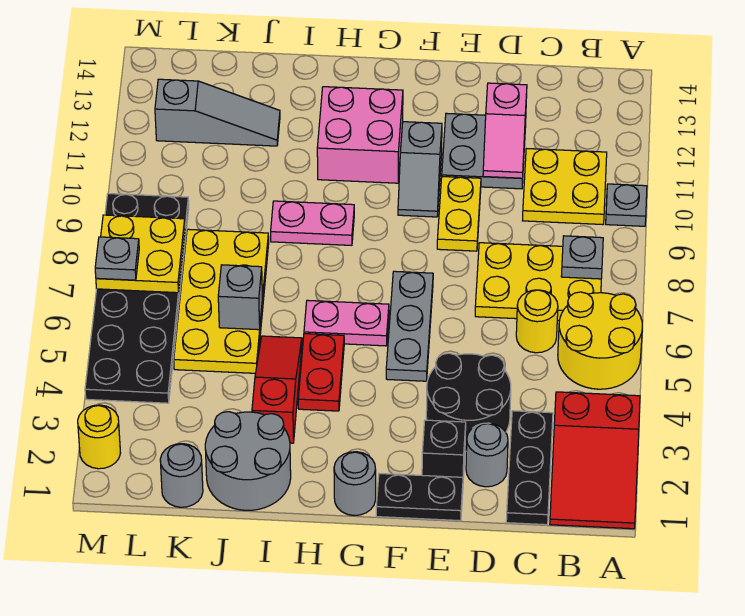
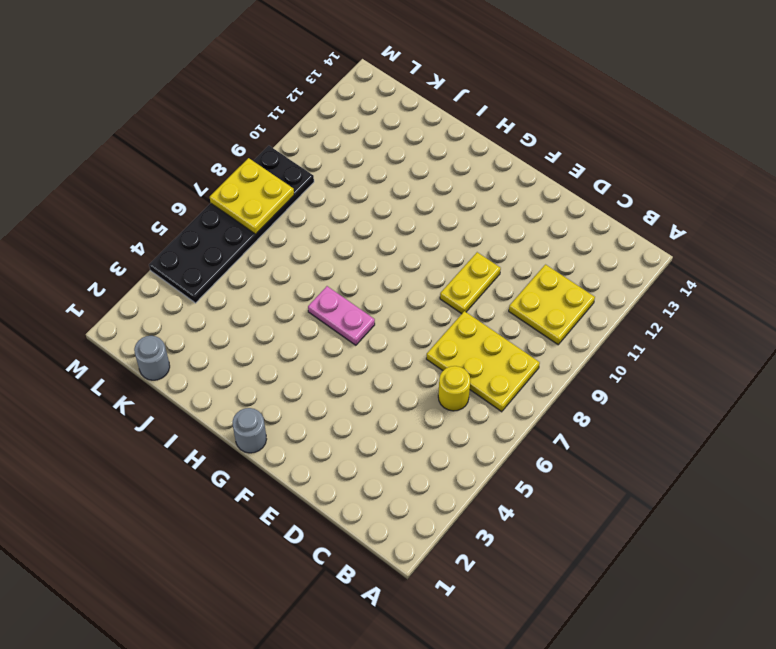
none -> red 2x3 slope [550,392,640,529]
none -> yellow 2x2 round brick [558,292,642,389]
none -> grey 1x1 plate [606,184,647,226]
none -> black 1x3 plate [506,411,553,525]

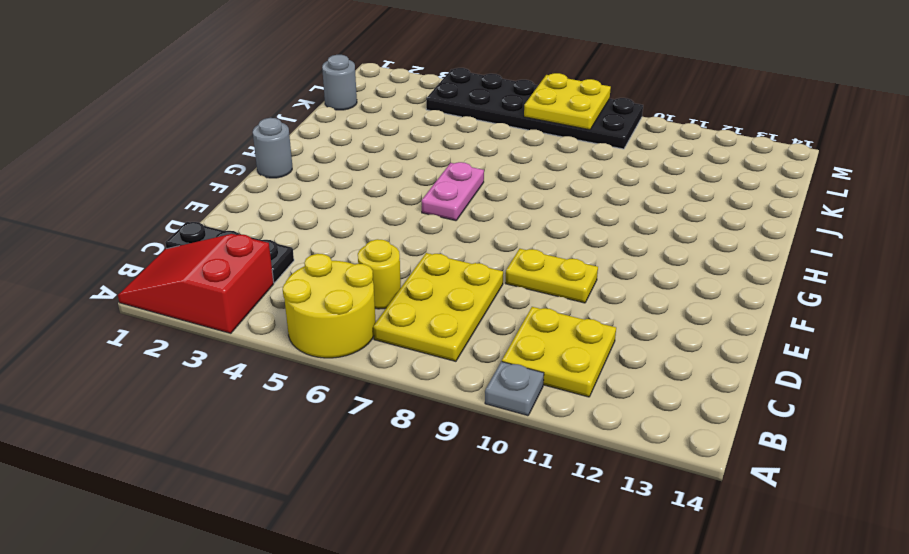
none -> grey 1x1 round brick [466,423,508,487]
none -> black 2x2 round brick [426,353,511,451]
none -> grey 2x2 plate [442,113,526,189]
none -> black 1x2 plate [376,474,463,521]

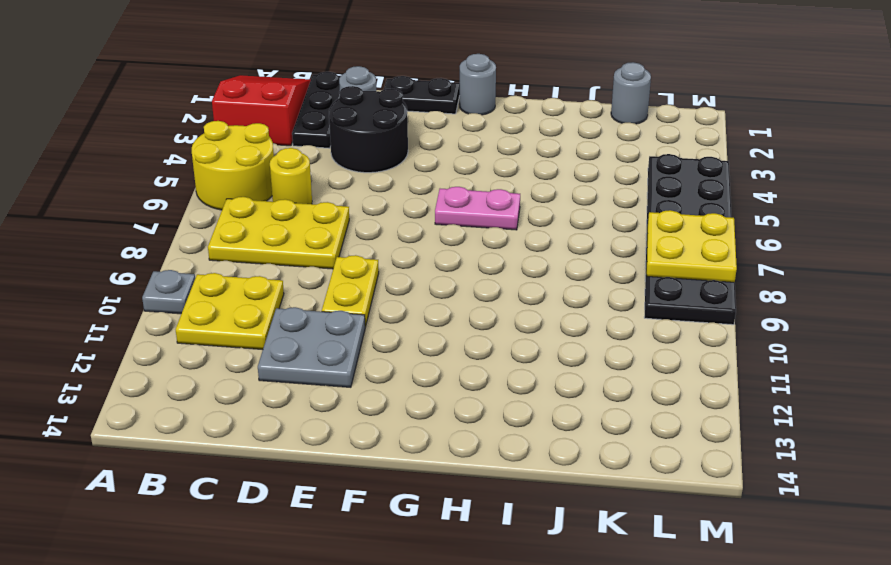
none -> black 1x1 brick [422,420,466,478]
none -> grey 1x3 plate [386,271,433,381]
none -> grey 1x2 slope [398,122,442,217]
none -> pink 2x2 brick [317,87,403,183]

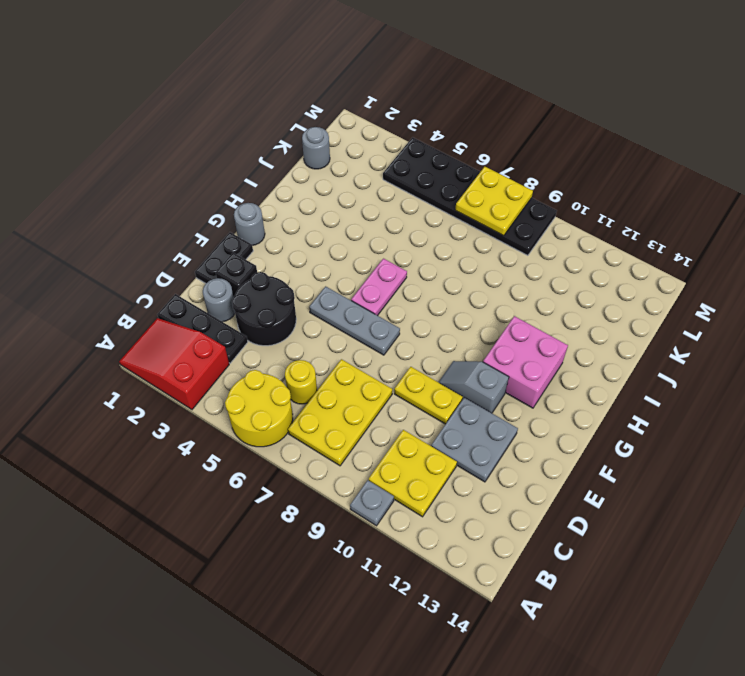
none -> red 1x2 plate [298,334,344,411]
none -> pink 1x2 plate [271,201,354,245]
none -> grey 2x2 round brick [205,412,291,510]
none -> red 1x3 slope [252,336,302,443]

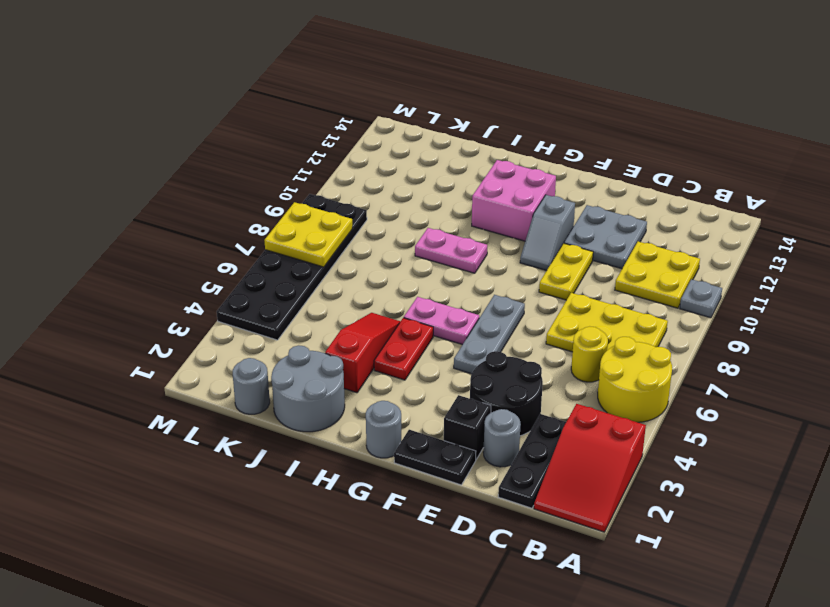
none -> yellow 2x4 plate [174,229,269,373]
none -> grey 1x3 slope [155,79,280,146]
none -> yellow 1x1 round brick [78,405,120,469]
none -> grey 1x1 plate [561,236,603,279]

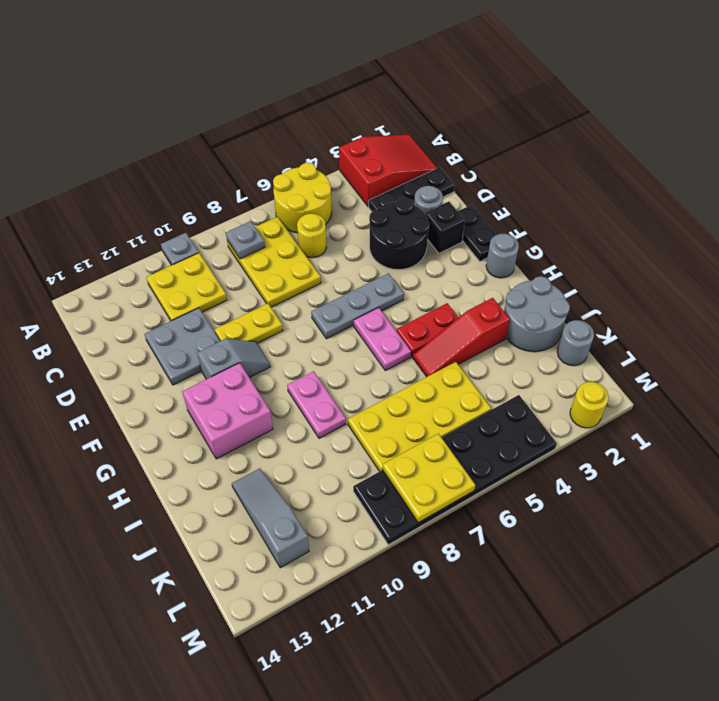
none -> pink 1x2 slope [483,83,527,178]
none -> grey 1x1 brick [218,265,262,330]
none -> grey 1x1 plate [95,237,139,280]

